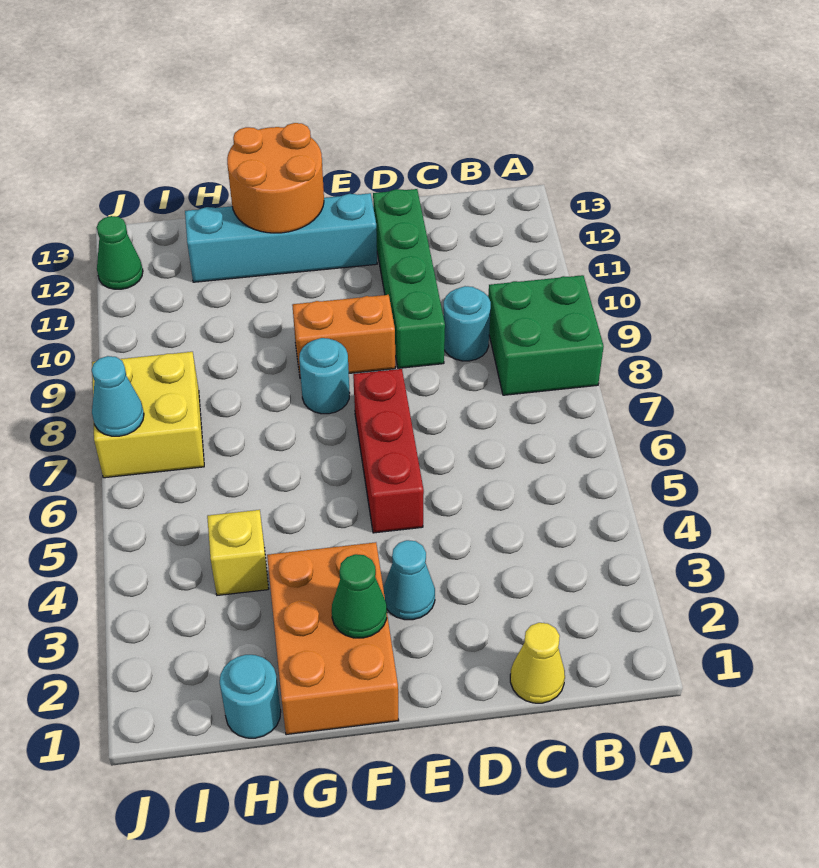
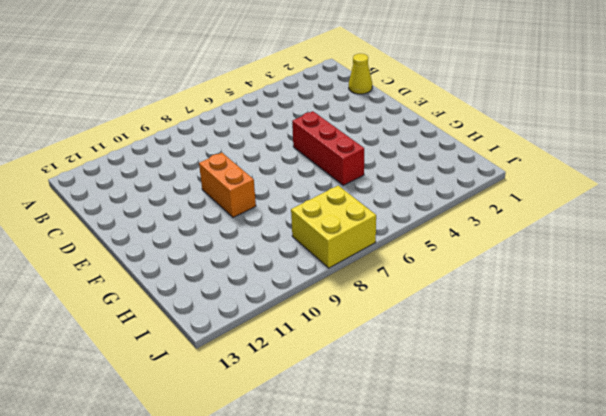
red 1x3 brick [292,111,364,185] -> red 1x3 brick turned to [353,369,424,533]
none -> green 2x2 brick [488,275,604,395]
none -> cyan 1x1 round brick [443,286,491,361]
none -> green 1x4 brick [373,189,445,368]

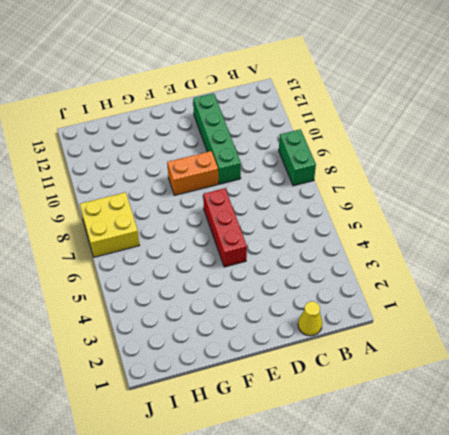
green 1x2 brick [279,129,316,186] -> green 2x2 brick [488,275,604,395]
none -> cyan 1x1 round brick [443,286,491,361]
none -> cyan 1x1 cone [383,540,435,620]
none -> cyan 1x4 brick [185,193,377,282]

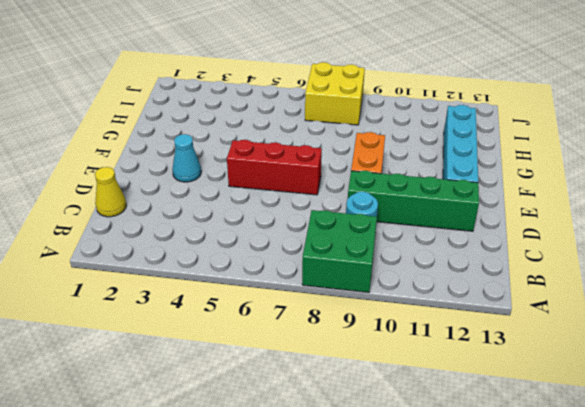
none -> orange 2x3 brick [267,542,399,735]
none -> cyan 1x1 round brick [299,338,350,414]
none -> cyan 1x1 round brick [220,655,281,738]

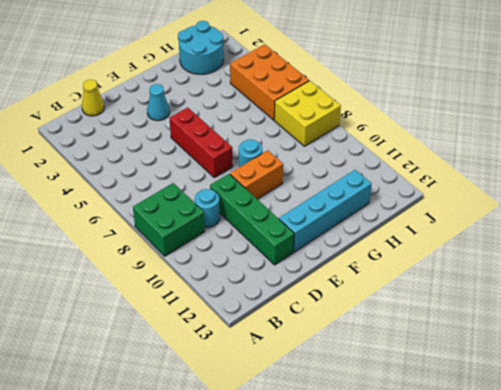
cyan 2x2 round brick [178,21,224,74] -> cyan 1x1 round brick [220,655,281,738]
orange 2x3 brick [230,44,309,120] -> orange 2x3 brick moved to [267,542,399,735]
none -> yellow 1x1 brick [207,510,269,595]
none -> green 1x1 cone [97,216,143,289]
none -> green 1x1 cone [332,554,387,638]

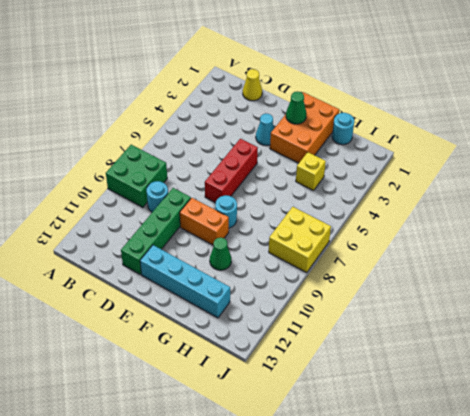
green 1x1 cone [210,237,231,270] -> green 1x1 cone moved to [97,216,143,289]
none -> orange 2x2 round brick [227,123,324,233]
none -> cyan 1x1 cone [92,356,144,436]

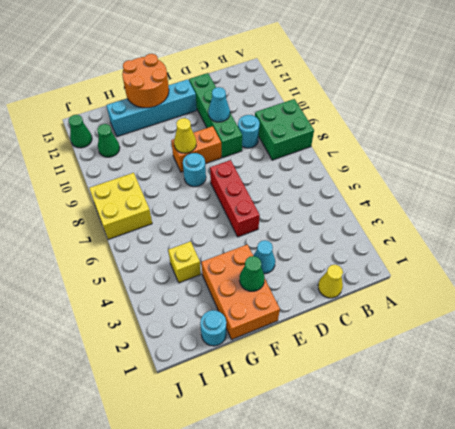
cyan 1x1 cone [208,87,230,122] -> cyan 1x1 cone moved to [92,356,144,436]
yellow 1x1 cone [174,118,196,153] -> none
green 1x1 cone [97,124,120,157] -> none

